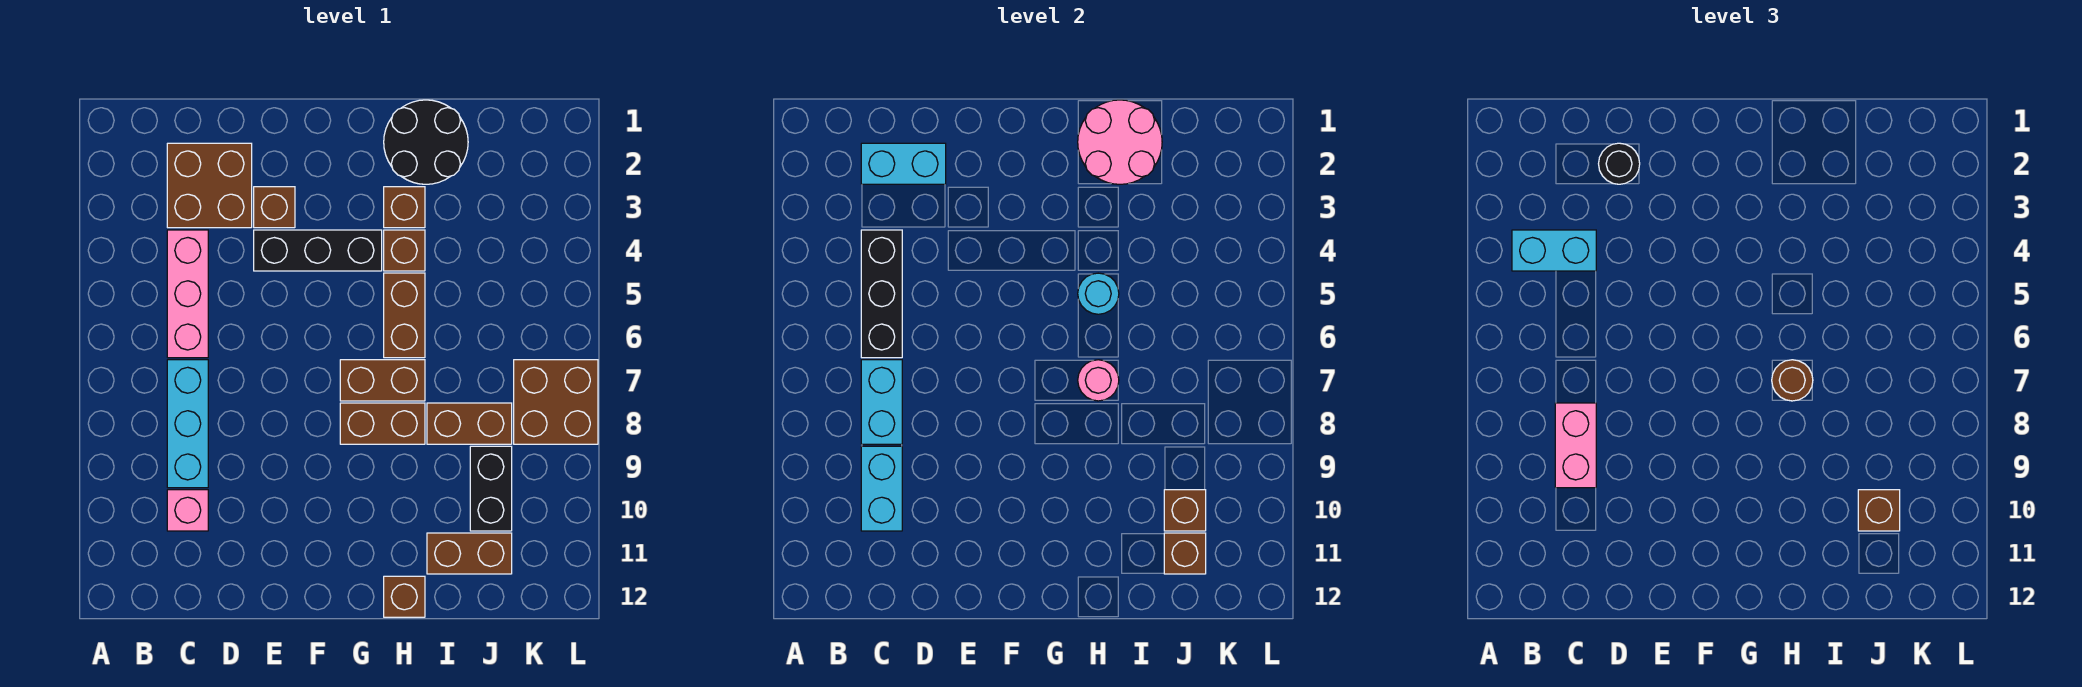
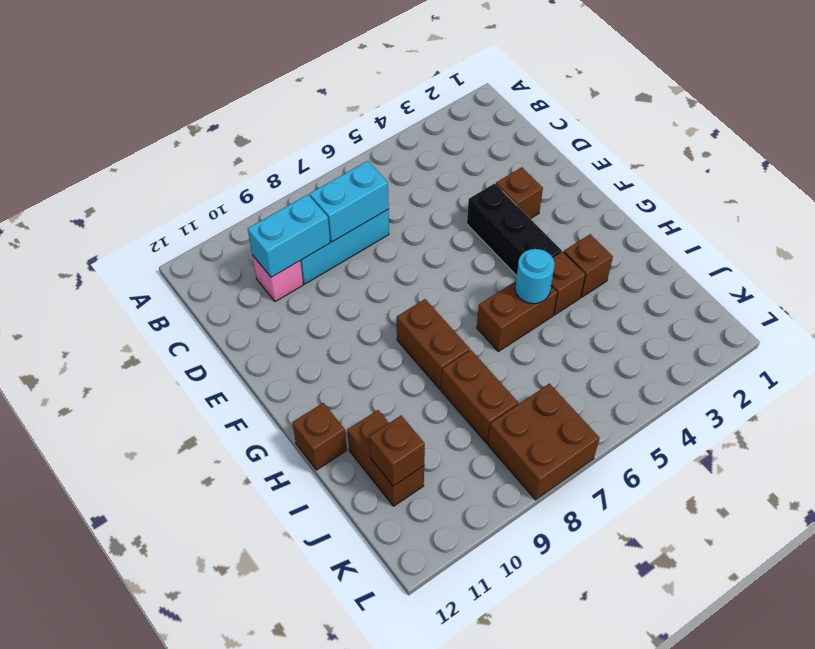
none -> brown 2x2 brick [167,143,252,228]
none -> pink 1x3 brick [167,230,208,358]
none -> brown 1x2 brick [340,360,425,401]
none -> black 2x2 round brick [384,100,468,184]

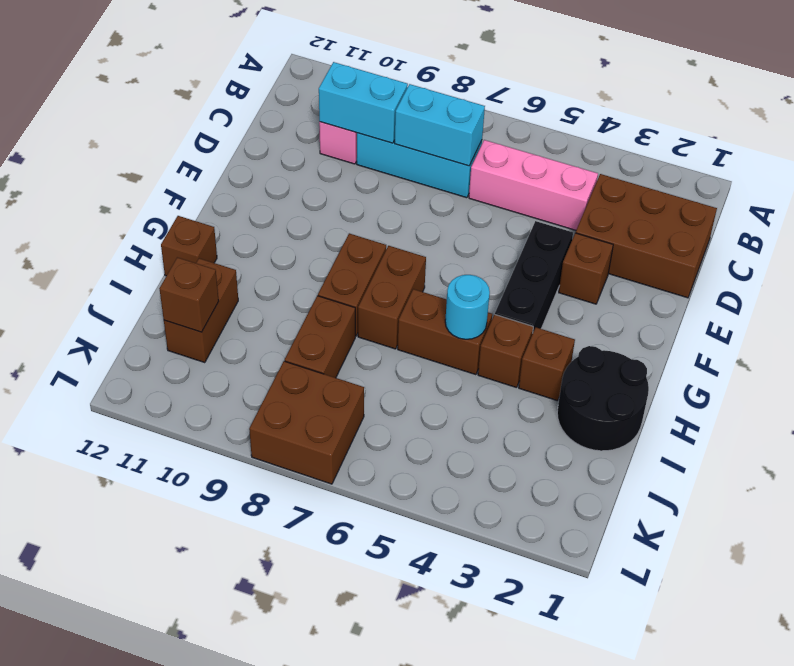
brown 2x3 brick [576,174,717,298] -> brown 2x2 brick [167,143,252,228]
none -> black 1x2 brick [470,446,512,531]
none -> cyan 1x2 brick [861,143,946,184]
none -> black 1x3 brick [861,230,902,358]
none -> pink 2x2 round brick [1078,100,1162,184]

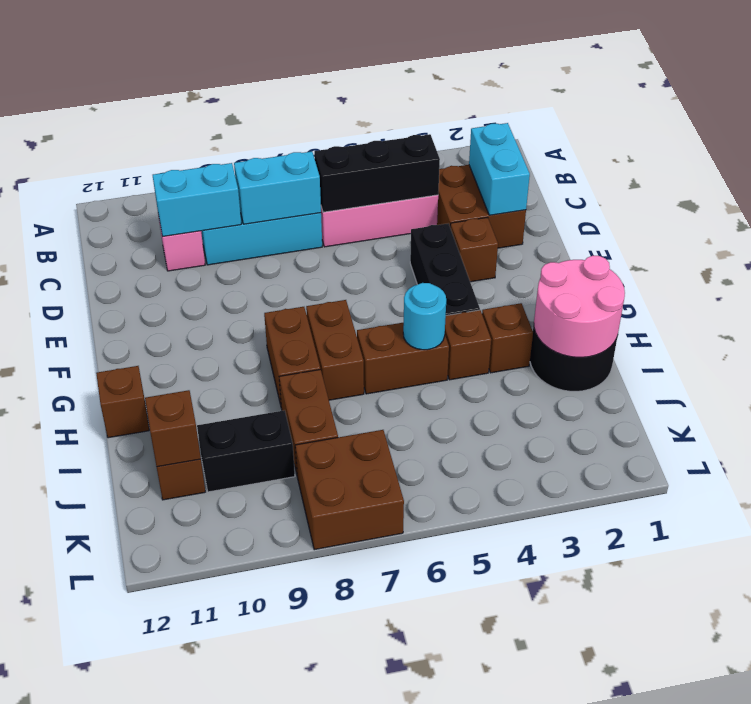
none -> pink 1x1 round brick [1078,360,1119,401]
none -> brown 1x1 brick [1164,490,1206,531]
none -> cyan 1x2 brick [1512,230,1596,271]
none -> pink 1x2 brick [1555,403,1596,488]

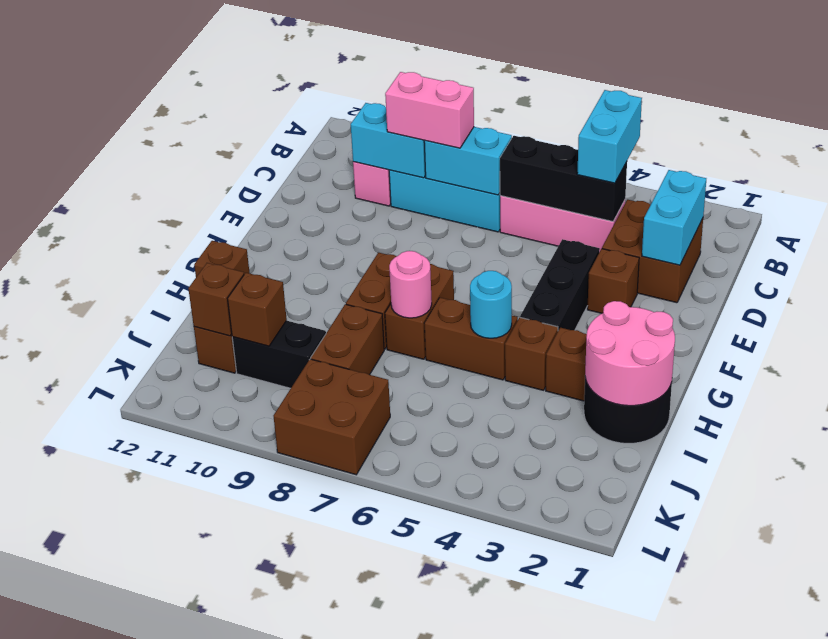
none -> black 1x1 round brick [1599,143,1640,184]
none -> brown 1x1 round brick [1772,360,1813,401]
none -> brown 1x1 brick [1858,490,1900,531]

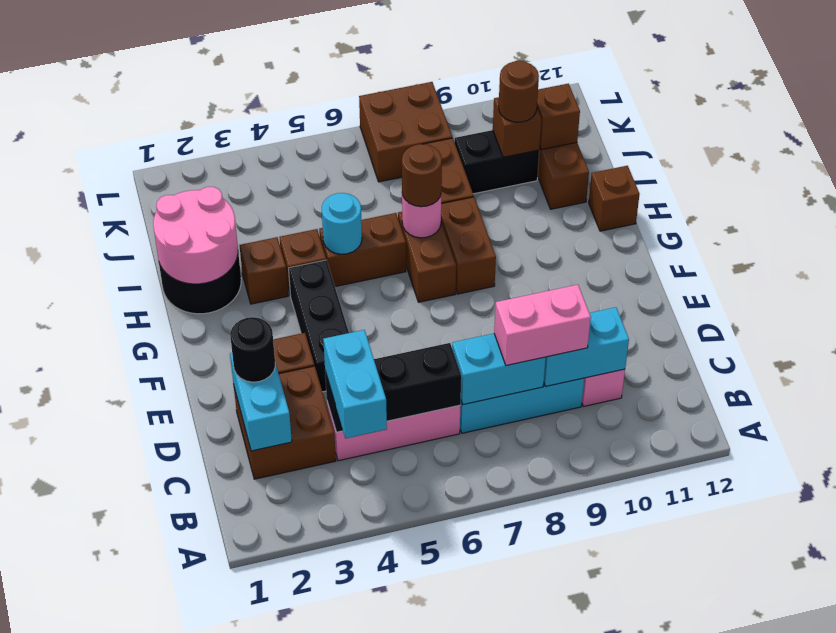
brown 1x1 round brick [499,61,539,122] -> brown 1x1 brick [1858,490,1900,531]

